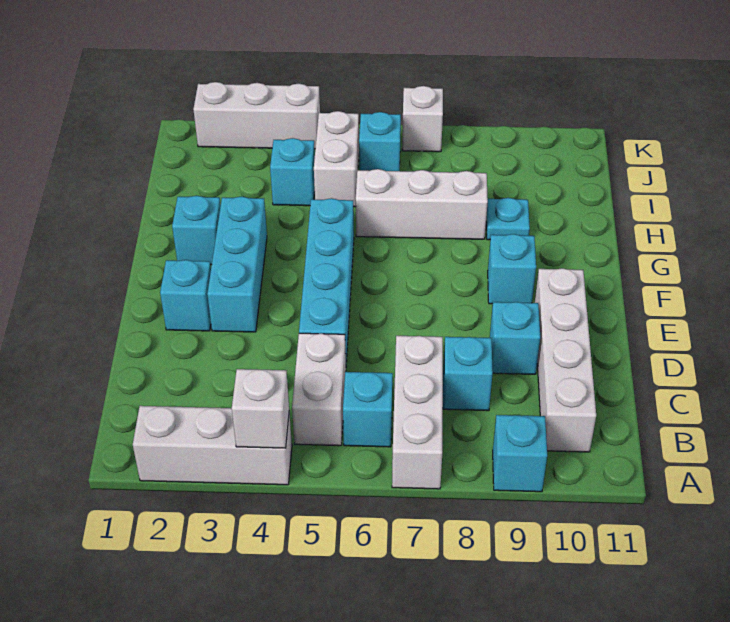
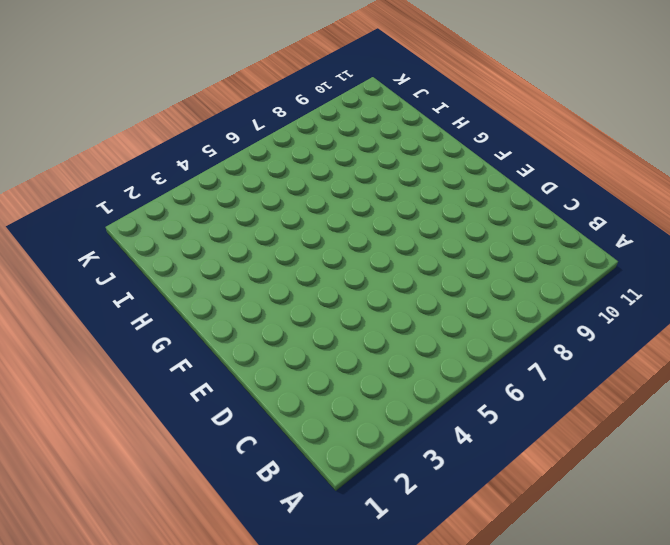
none -> white 1x3 brick [133,406,292,485]
none -> white 1x3 brick [392,336,443,489]
none -> cyan 1x1 brick [493,415,547,492]

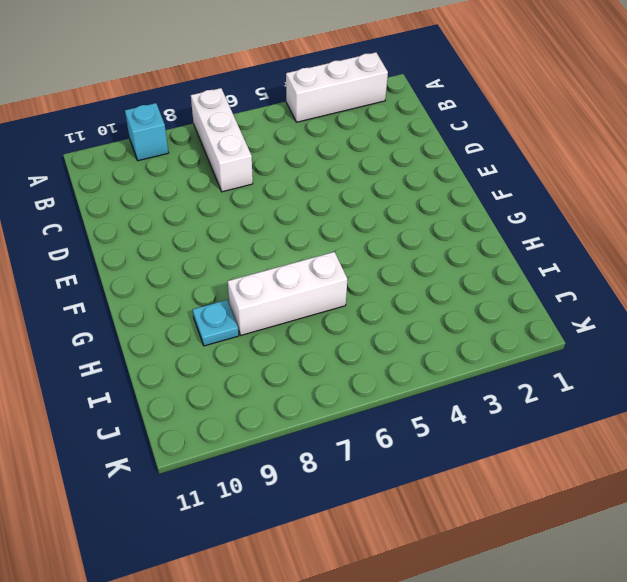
none -> white 1x2 brick [292,333,346,446]
none -> cyan 1x1 brick [343,372,393,447]
none -> white 1x4 brick [535,268,596,452]

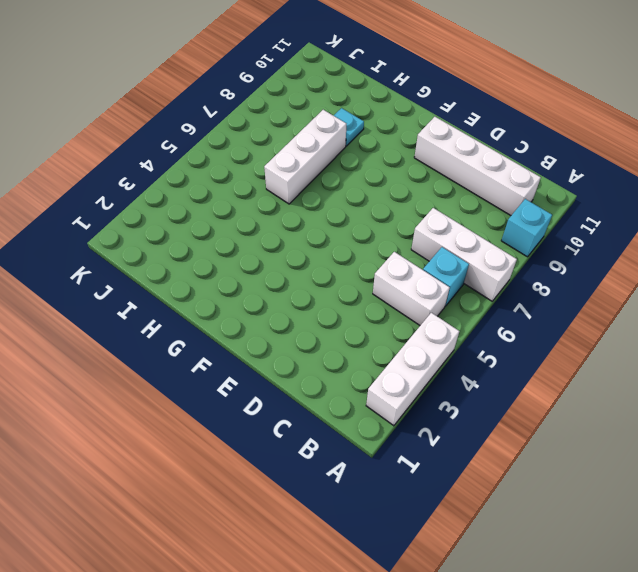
none -> cyan 1x1 brick [443,337,493,411]
none -> cyan 1x4 brick [299,198,354,362]
none -> cyan 1x1 brick [490,302,540,374]

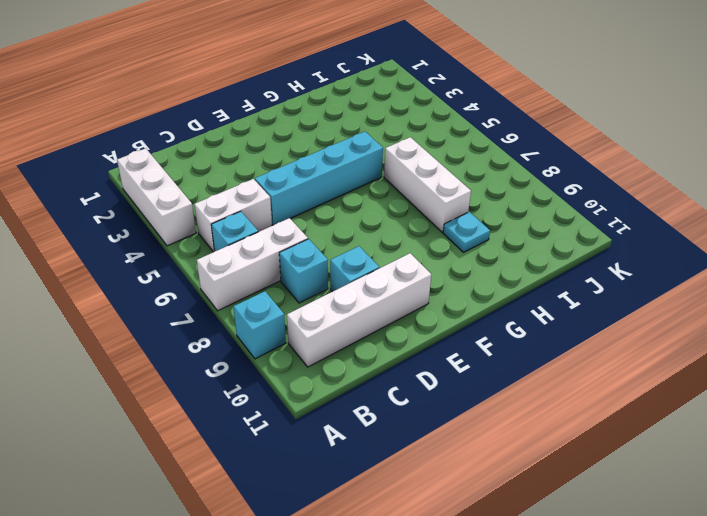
none -> cyan 1x1 brick [160,260,211,331]
none -> cyan 1x3 brick [207,196,267,332]
none -> cyan 1x1 brick [488,234,536,304]

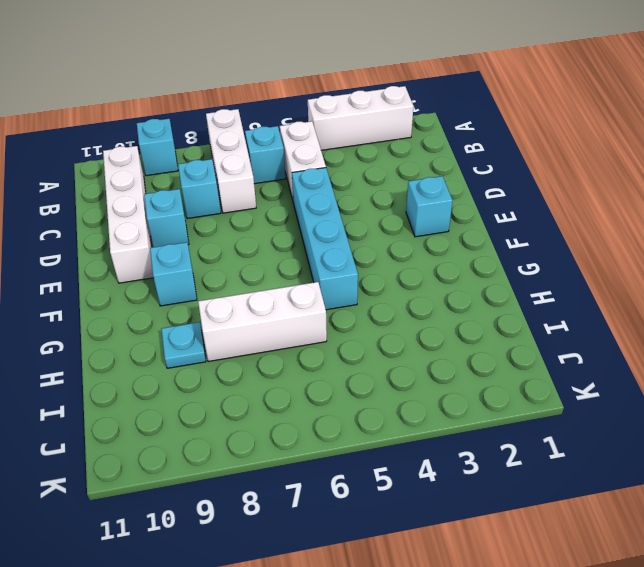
none -> cyan 1x3 brick [207,196,267,332]
none -> cyan 1x1 brick [172,196,221,265]
none -> cyan 1x1 brick [270,138,315,206]

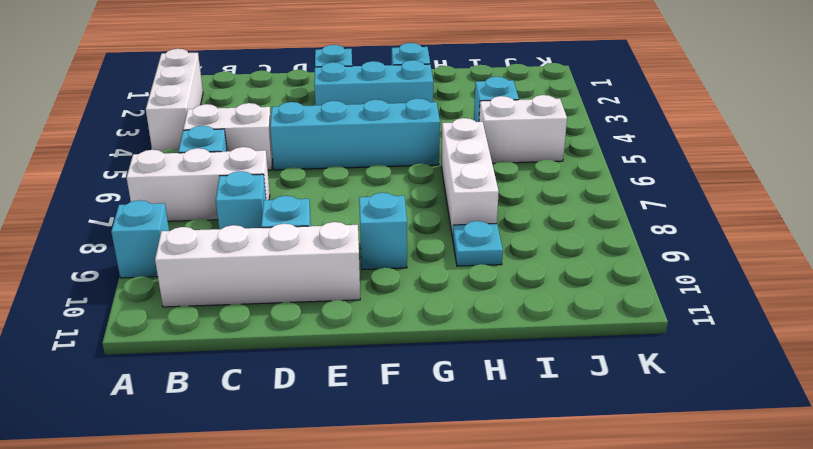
none -> cyan 1x1 brick [359,112,401,171]
none -> white 1x3 brick [193,82,320,149]
none -> white 1x1 brick [402,86,443,152]

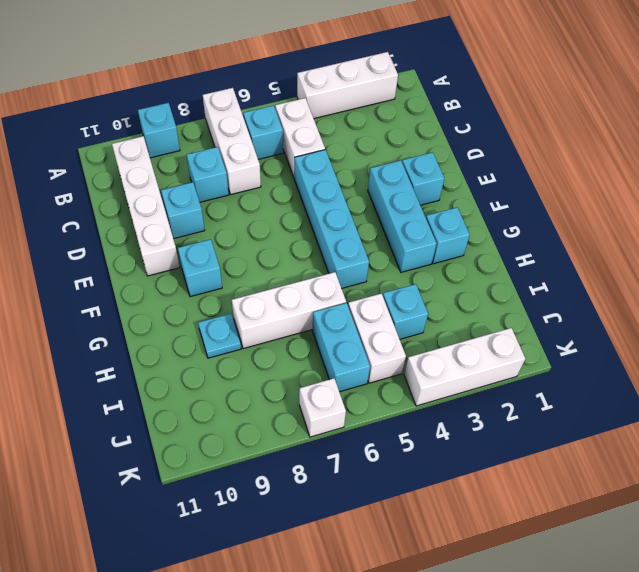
cyan 1x2 brick [313,303,370,392] -> cyan 1x1 brick [359,112,401,171]
none -> white 1x1 brick [232,369,289,448]

